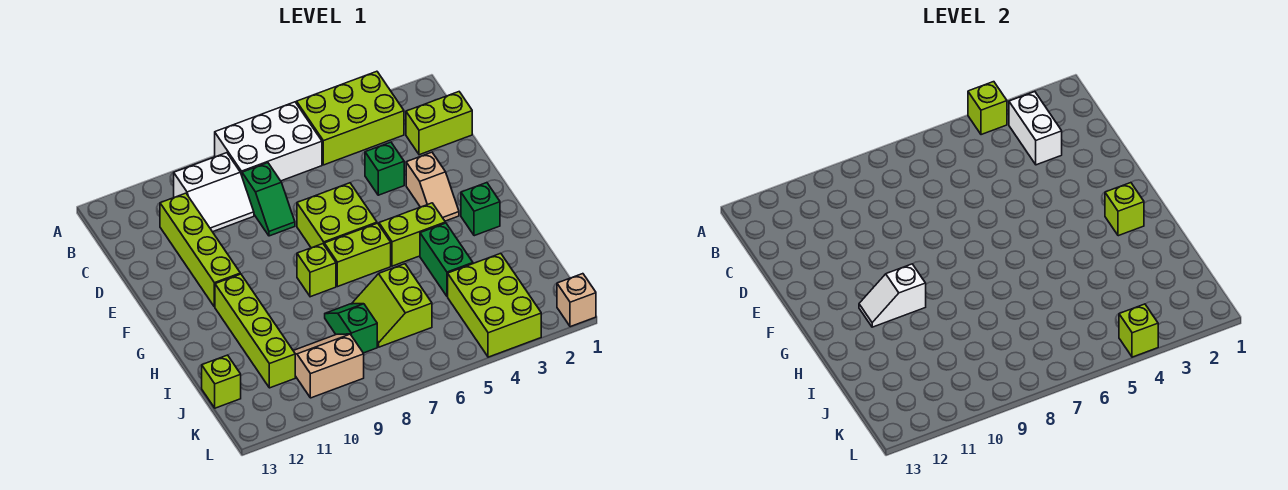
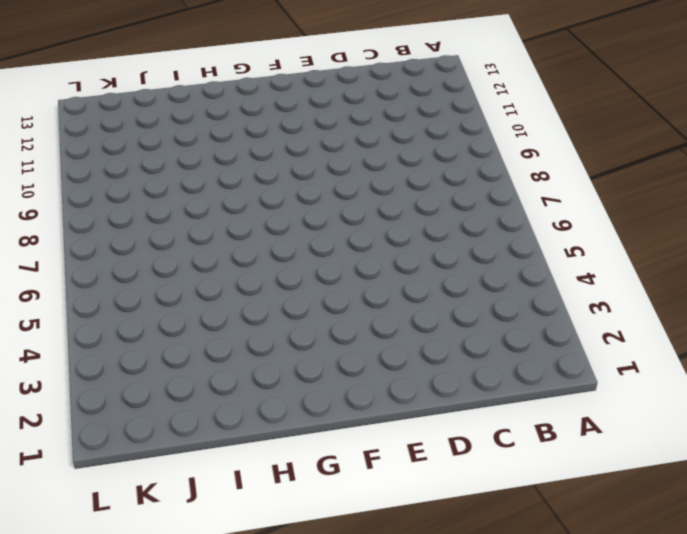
none -> lime 2x3 brick [297,71,404,165]
none -> white 2x3 brick [215,102,322,181]
none -> white 2x2 slope [174,153,254,232]

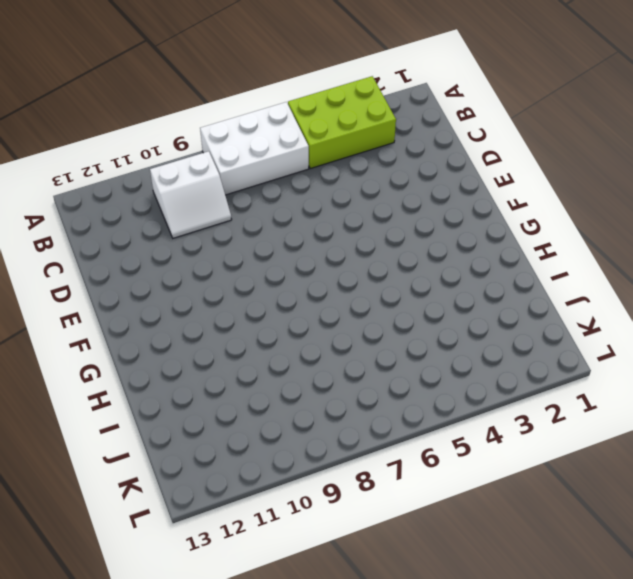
none -> lime 1x2 brick [406,92,472,155]
none -> green 1x2 slope [242,163,295,236]
none -> lime 1x4 brick [160,193,240,307]

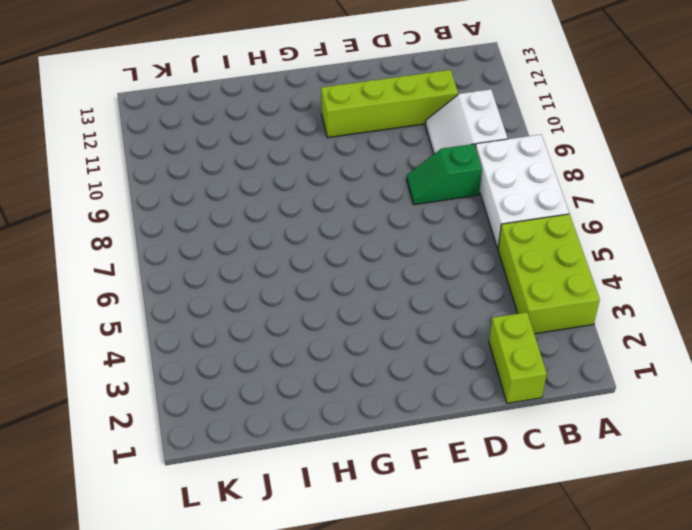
none -> green 1x1 brick [365,142,404,195]
none -> tan 1x2 slope [406,152,459,221]
none -> lime 2x2 brick [297,183,377,248]

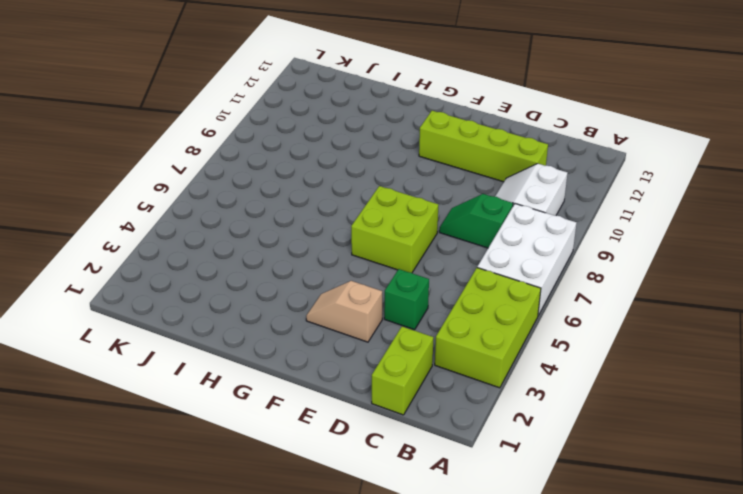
none -> green 1x1 brick [461,183,500,236]
none -> lime 1x2 brick [379,203,445,266]
none -> lime 1x2 brick [324,223,391,287]

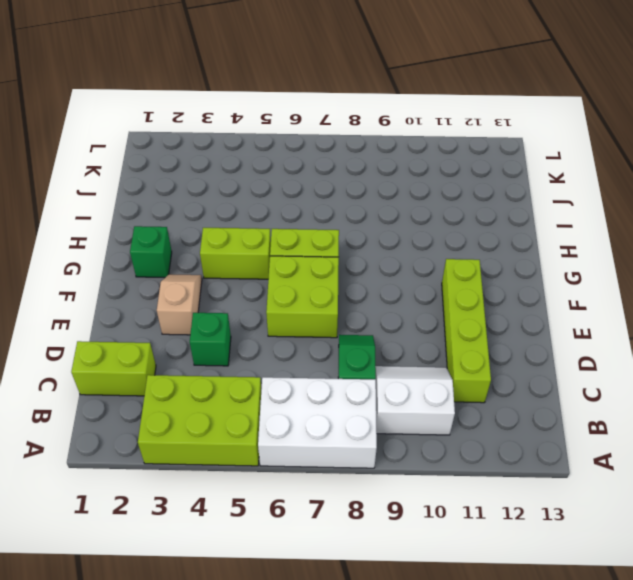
none -> lime 1x1 brick [297,244,336,297]
none -> lime 1x4 brick [215,274,295,388]
none -> green 1x2 brick [420,223,473,296]

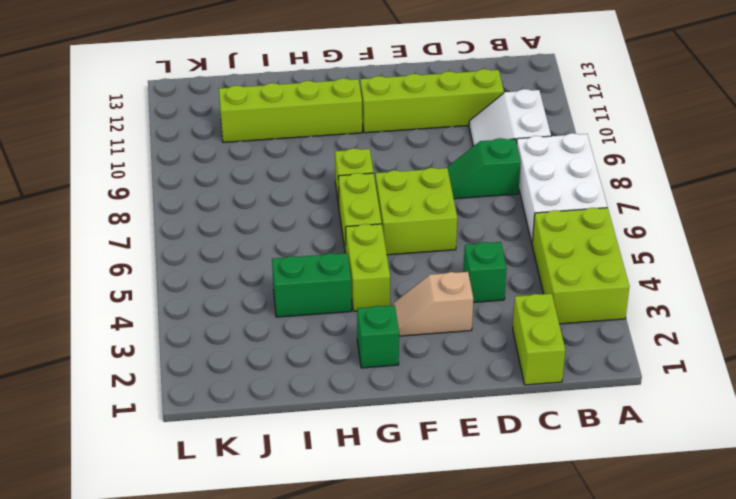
none -> lime 2x2 slope [352,264,432,347]
none -> green 1x2 slope [325,304,377,353]
none -> lime 2x3 brick [448,253,541,357]

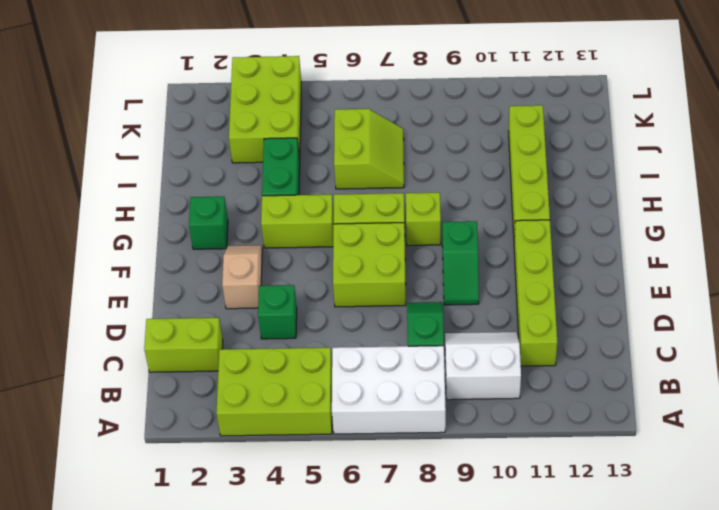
green 1x2 slope [442,221,479,305] -> green 1x2 slope moved to [325,304,377,353]
none -> tan 2x2 slope [293,334,364,398]
none -> lime 1x1 brick [202,355,241,408]
none -> tan 1x1 brick [557,274,596,327]

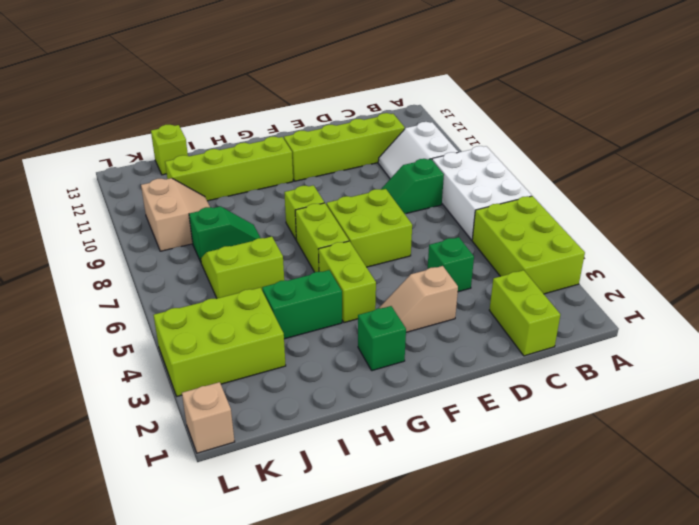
none -> lime 1x1 brick [968,82,1007,135]
none -> white 1x2 brick [1009,92,1062,165]
none -> lime 1x1 brick [1105,183,1144,236]

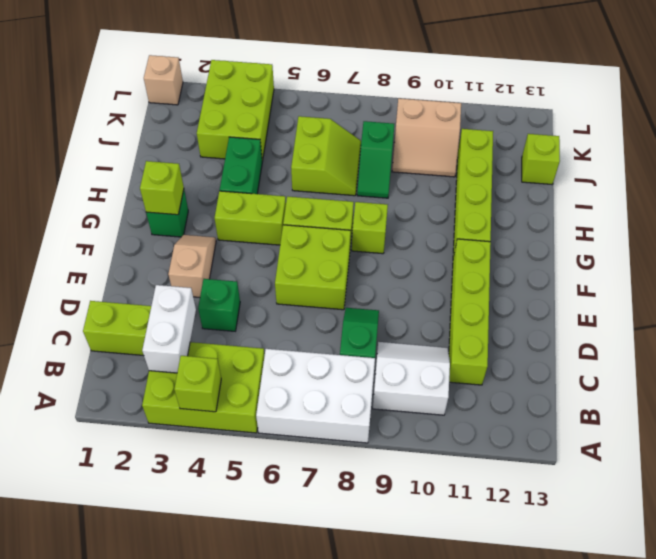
none -> white 1x2 slope [859,264,926,327]
none -> lime 1x1 brick [1119,304,1158,357]

